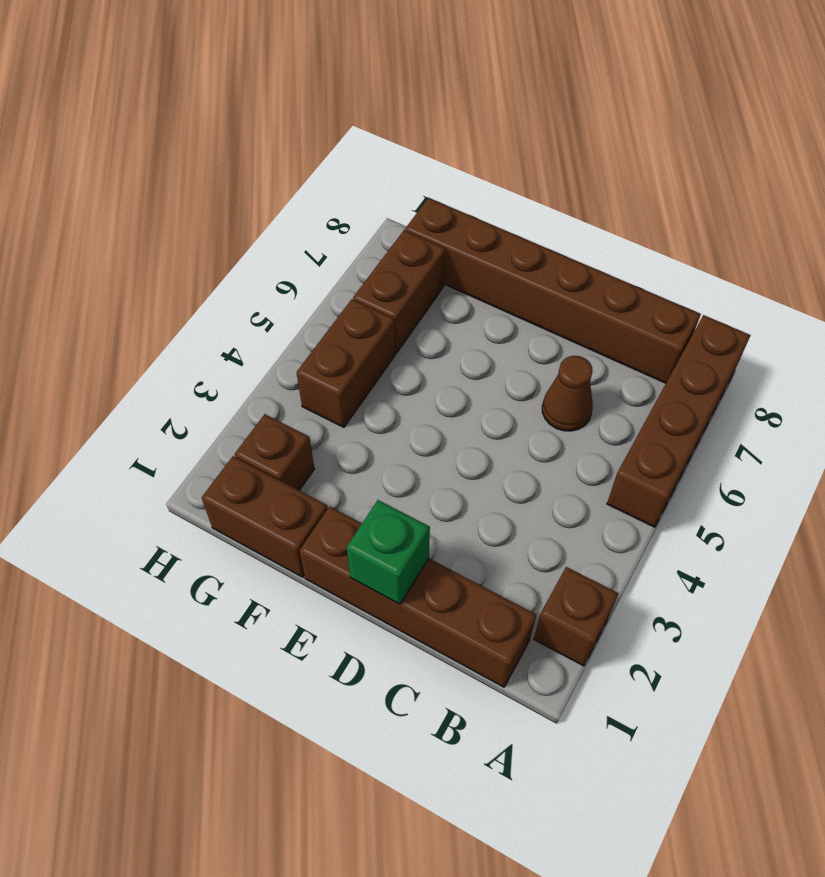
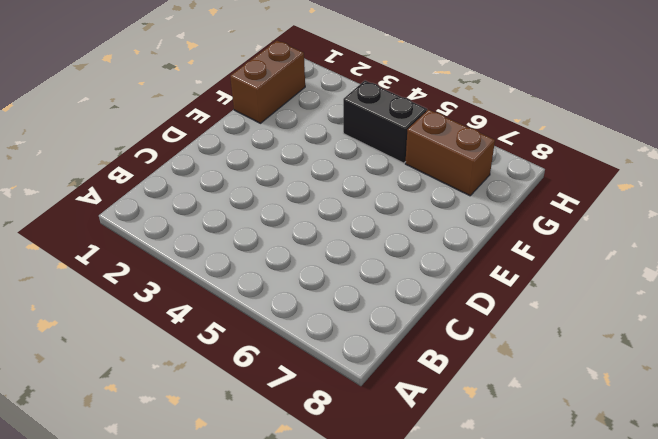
black 1x2 brick [343,81,427,163] -> brown 1x2 brick [297,299,395,427]
none -> brown 1x1 brick [534,567,618,666]
none -> brown 1x4 brick [607,315,751,527]

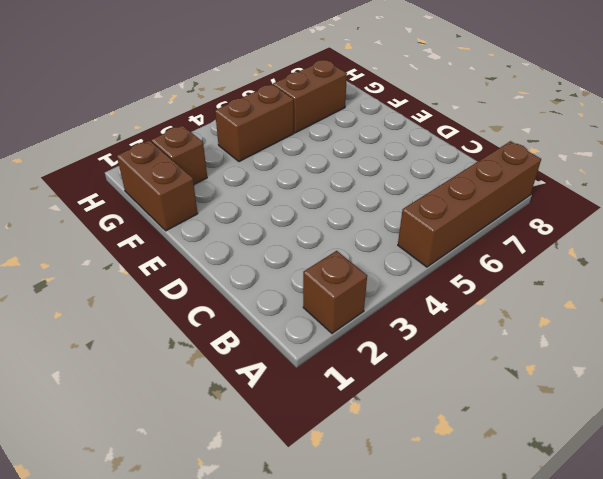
none -> brown 1x4 brick [299,507,536,687]
none -> brown 1x6 brick [405,198,701,383]

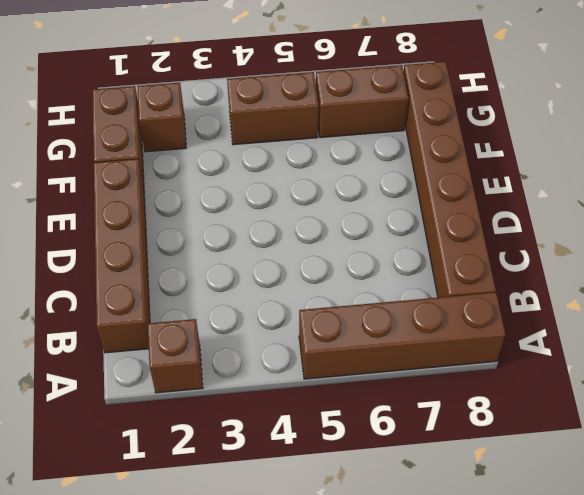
none -> brown 1x1 cone [542,356,593,431]
none -> green 1x1 brick [347,500,430,604]

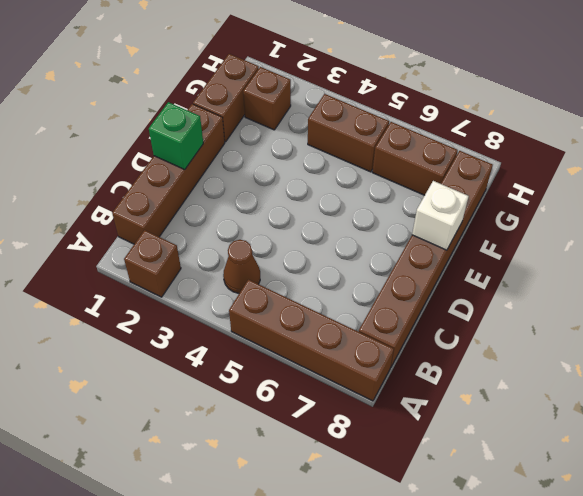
brown 1x1 cone [223,240,260,294] -> brown 1x1 cone moved to [542,356,593,431]
white 1x1 brick [412,181,469,250] -> none

